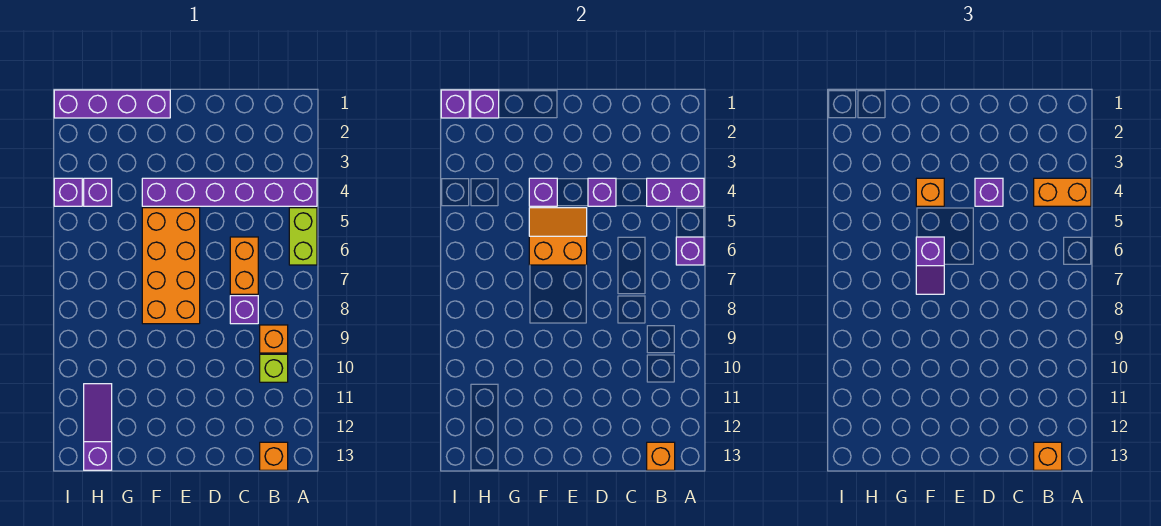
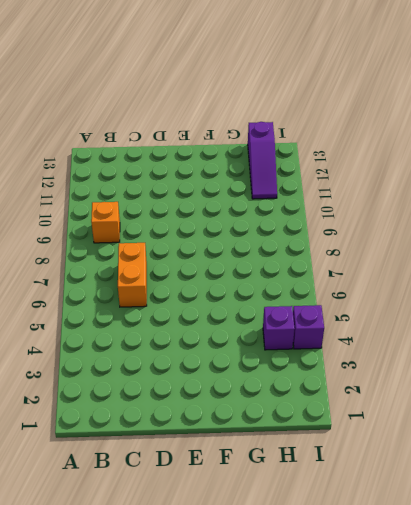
none -> purple 1x6 brick [142,178,317,206]
none -> lime 1x2 brick [289,208,317,265]
none -> lime 1x1 brick [260,354,288,382]

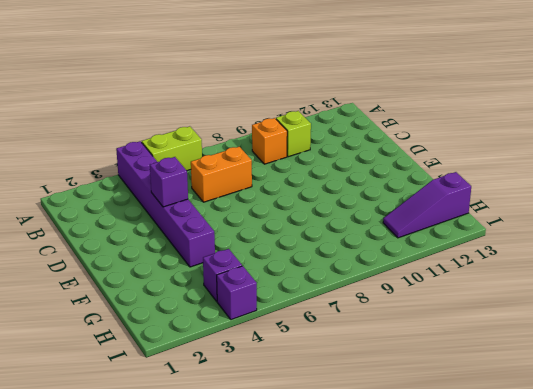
none -> orange 1x1 brick [260,442,288,470]
none -> purple 1x1 brick [230,296,258,324]
none -> orange 2x4 brick [142,208,200,324]

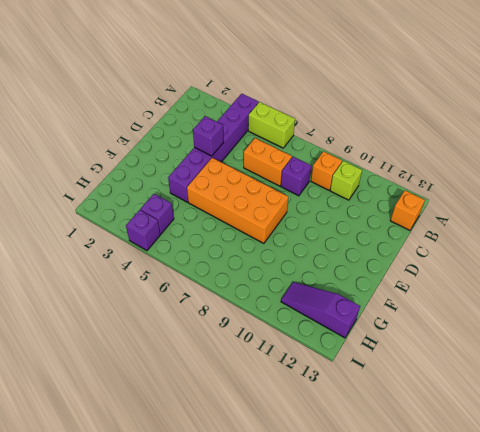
none -> purple 1x4 brick [54,90,170,118]
none -> purple 1x2 brick [647,178,704,206]
none -> purple 1x1 brick [676,237,704,265]

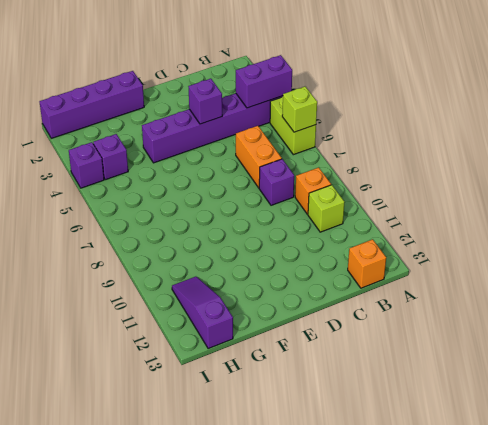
lime 1x1 brick [282,87,317,132] -> purple 1x1 brick [676,237,704,265]
none -> orange 2x4 brick [142,208,200,324]
none -> orange 1x1 brick [647,442,675,470]
none -> orange 2x2 slope [529,208,587,265]

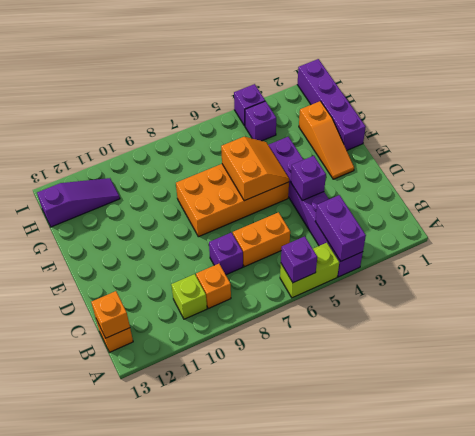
orange 1x3 slope [299,101,354,179] -> none
none -> purple 1x1 brick [529,178,557,206]
none -> purple 1x1 brick [471,90,499,118]
none -> purple 1x1 brick [441,90,469,118]

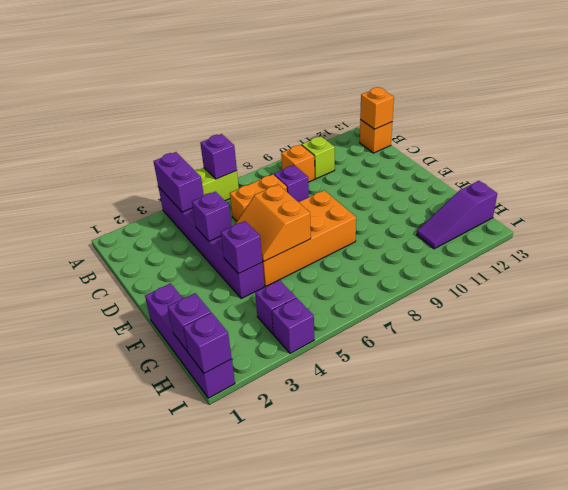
none -> orange 1x2 brick [1034,178,1091,206]
none -> orange 1x1 brick [1034,442,1062,470]
none -> purple 1x1 brick [975,178,1003,206]

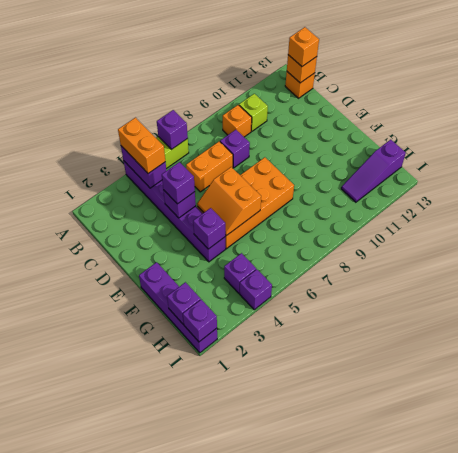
none -> orange 1x1 brick [916,178,944,206]
none -> purple 1x2 slope [916,237,944,294]

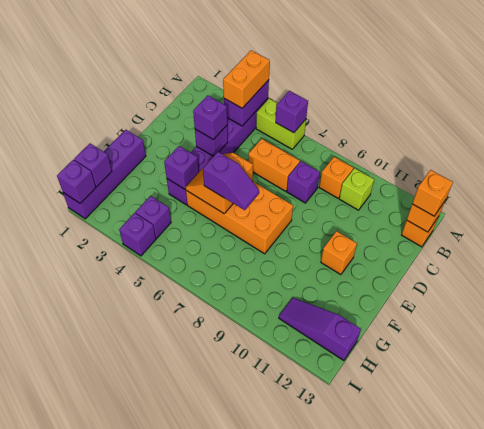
orange 1x1 brick [321,231,357,275] -> orange 1x1 brick moved to [916,178,944,206]

